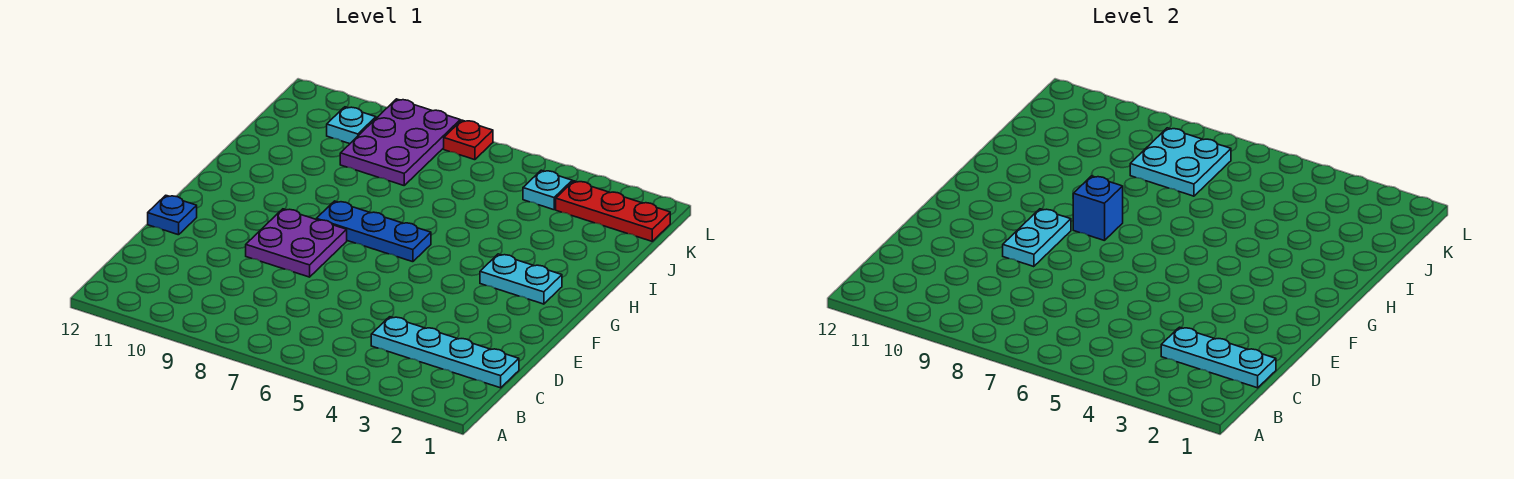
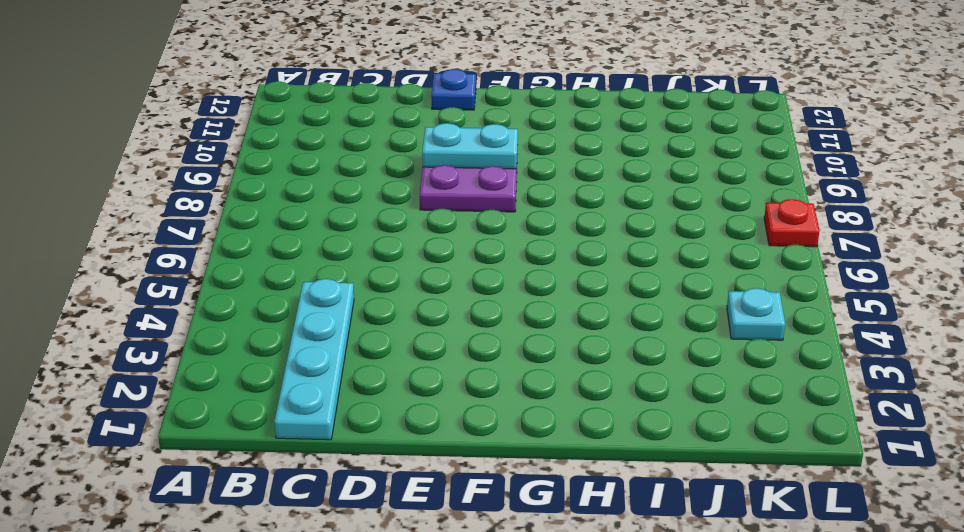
none -> cyan 1x2 plate [480,254,562,304]
none -> blue 1x3 plate [316,201,431,262]
none -> purple 2x3 plate [340,99,460,185]

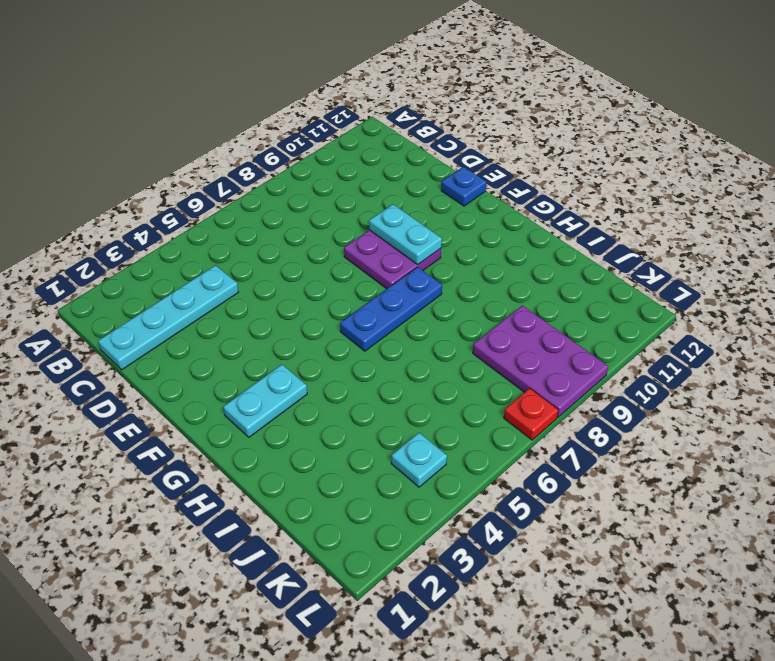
none -> red 1x3 plate [556,181,670,241]
none -> cyan 1x1 plate [327,107,376,144]
none -> cyan 1x3 plate [1161,327,1276,388]

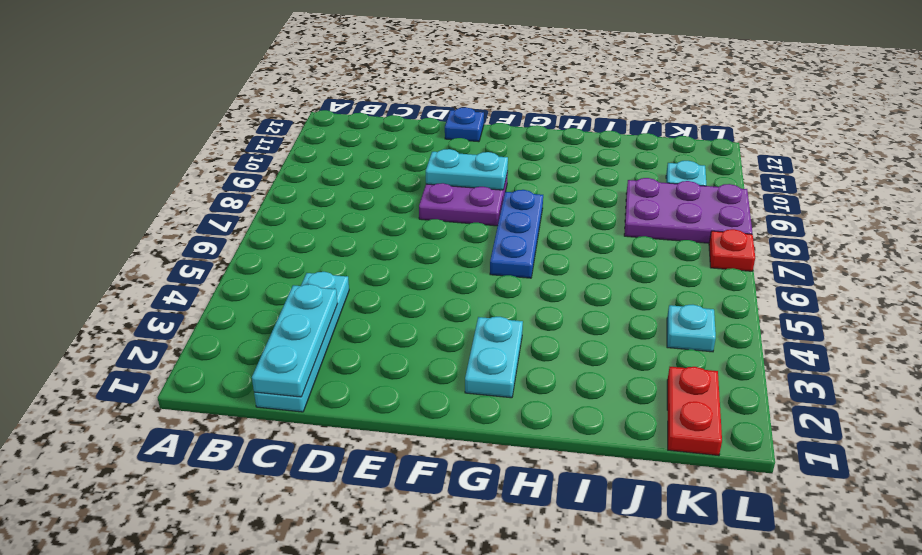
red 1x2 plate [667,367,722,456] -> red 1x3 plate [556,181,670,241]
none -> blue 1x1 brick [1073,176,1123,241]
none -> cyan 2x2 plate [1130,128,1231,196]

